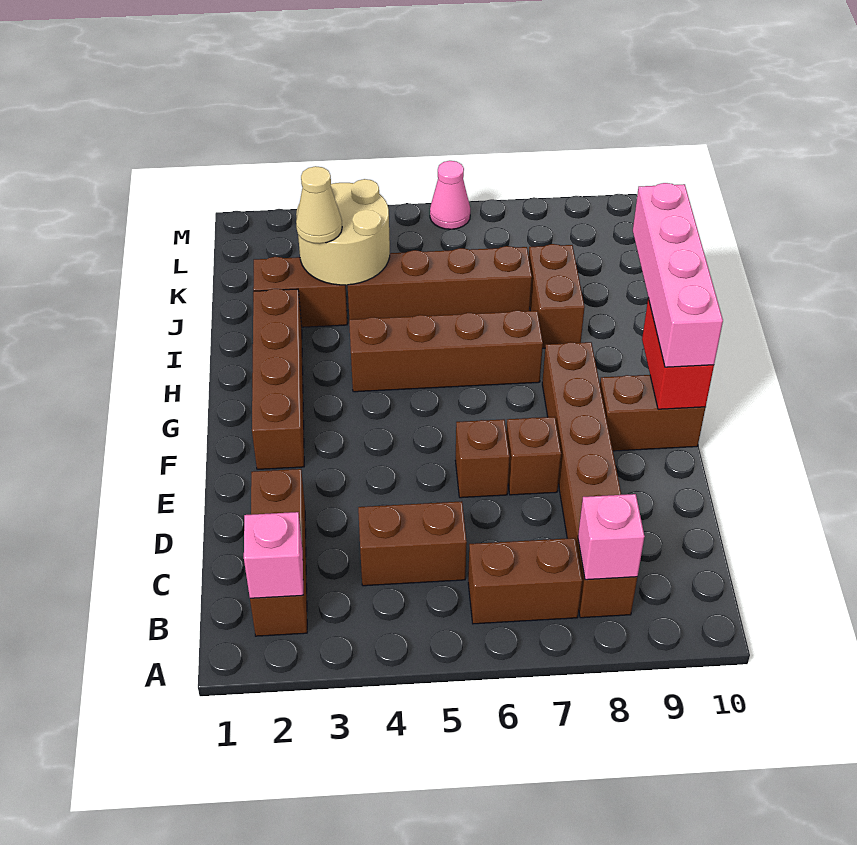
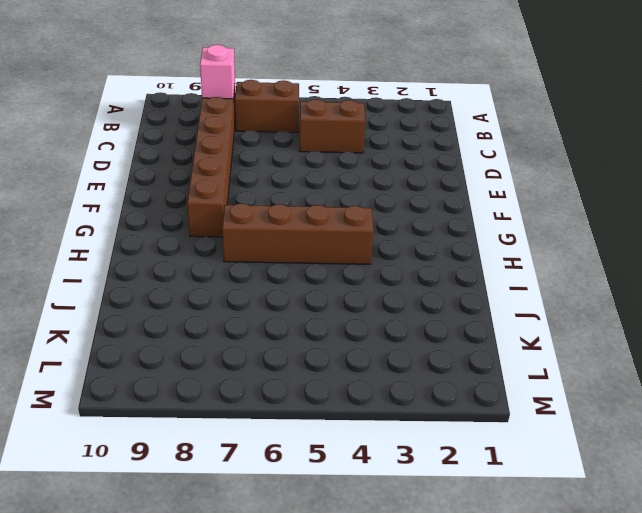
none -> brown 1x3 brick [250,469,307,636]
none -> brown 1x1 brick [455,419,510,498]
none -> brown 1x1 brick [506,417,561,495]

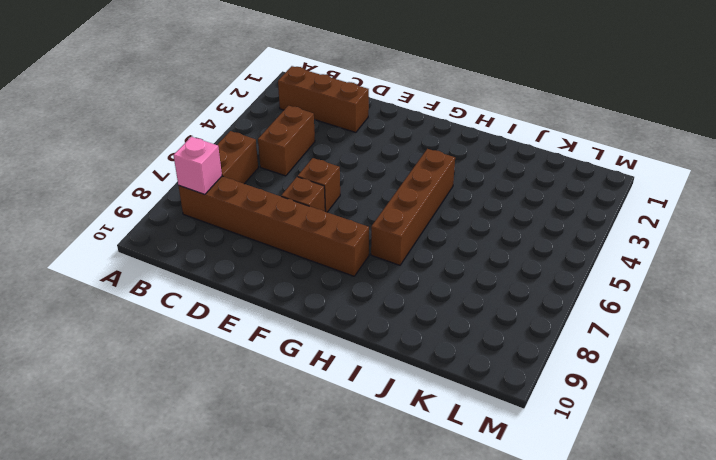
none -> brown 1x4 brick [252,289,304,469]
none -> brown 1x2 brick [600,375,705,451]
none -> brown 1x2 brick [529,244,585,348]

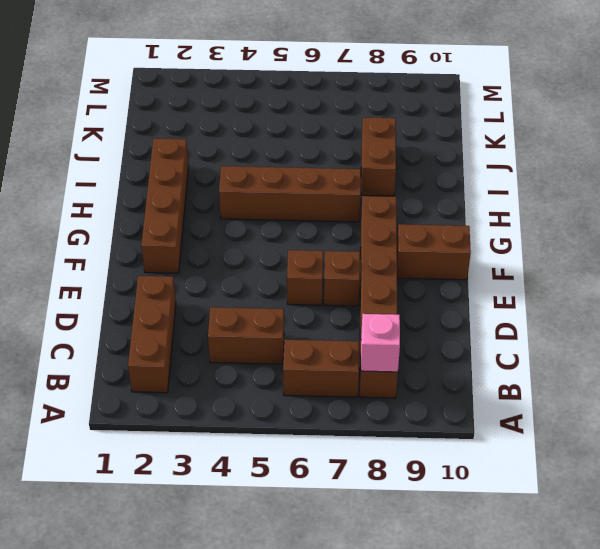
none -> brown 1x2 brick [253,257,347,327]
none -> brown 1x4 brick [348,246,532,320]
none -> pink 1x1 cone [430,161,470,229]

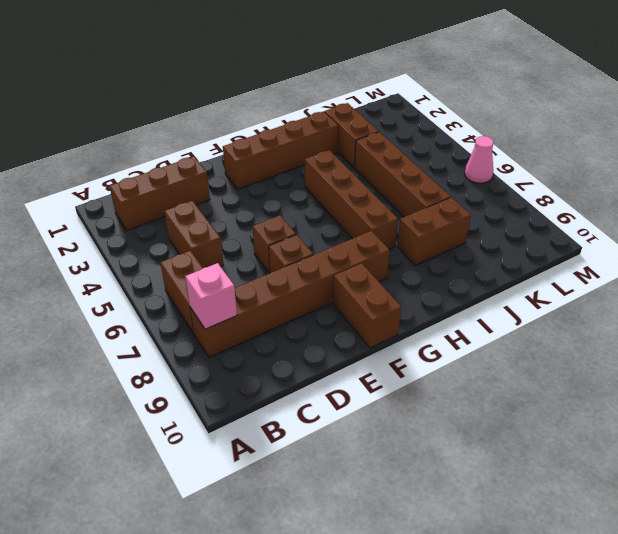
none -> pink 1x1 brick [244,512,303,598]
none -> red 1x2 brick [642,298,714,409]
none -> tan 2x2 round brick [296,179,390,285]

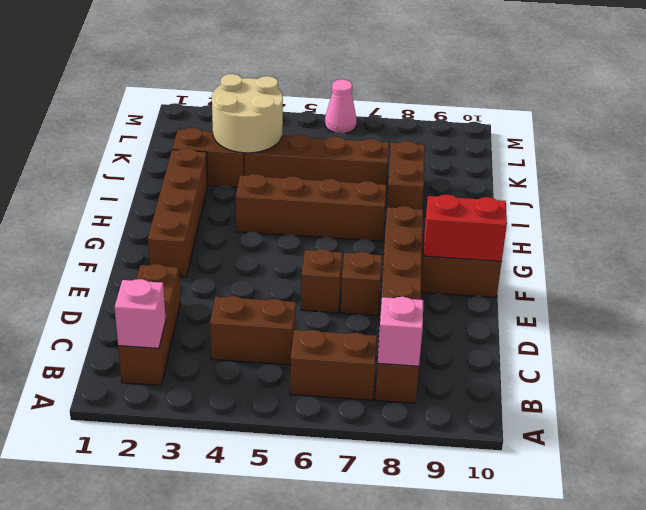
red 1x2 brick [424,195,507,261] -> red 1x2 brick turned to [642,298,714,409]
none -> pink 1x4 brick [633,183,723,367]
none -> tan 1x1 cone [296,166,342,244]

